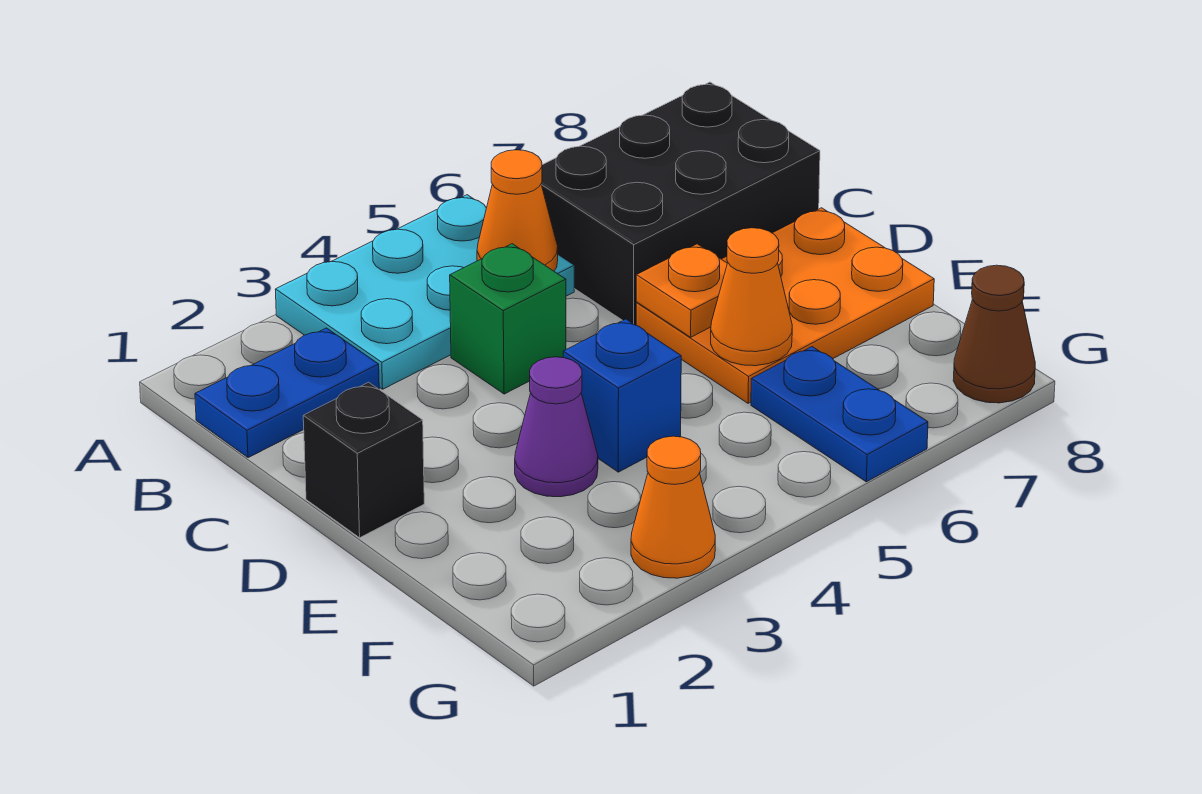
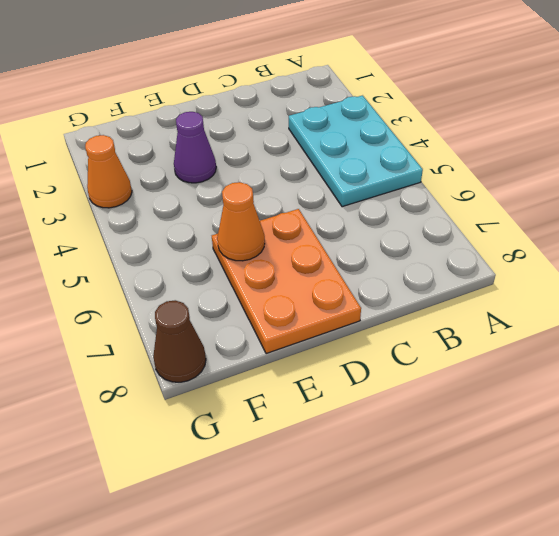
none -> blue 1x2 plate [195,328,379,458]
none -> black 2x3 brick [541,82,820,325]
none -> green 1x1 brick [450,244,566,394]

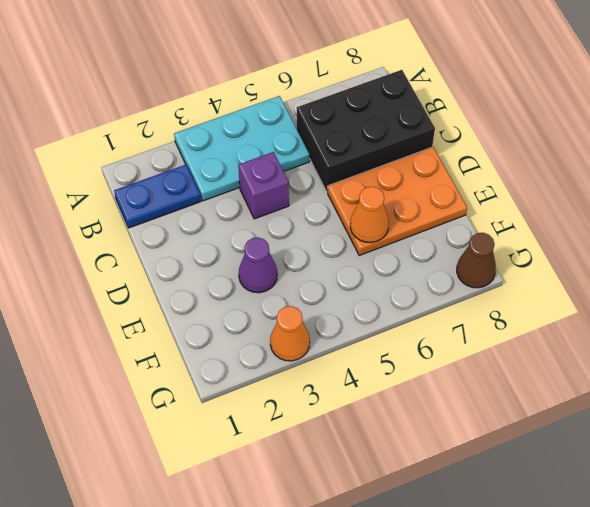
purple 1x1 brick [238,152,289,219] -> green 1x1 brick [450,244,566,394]
none -> black 1x1 brick [303,382,424,538]
none -> blue 1x1 brick [563,319,681,472]
none -> blue 1x2 plate [751,347,928,482]

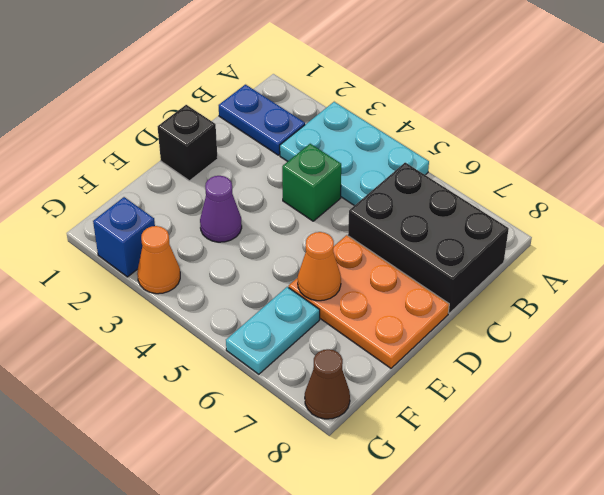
cyan 1x2 plate [226,287,320,374] -> blue 1x2 plate [751,347,928,482]
blue 1x1 brick [93,197,155,277] -> blue 1x1 brick moved to [563,319,681,472]
none -> orange 1x1 cone [477,150,558,271]
none -> orange 1x1 plate [636,244,727,337]

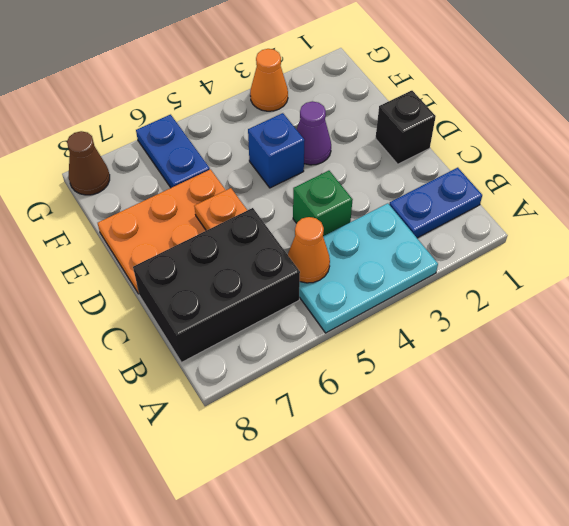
none -> orange 1x1 cone [711,228,792,366]

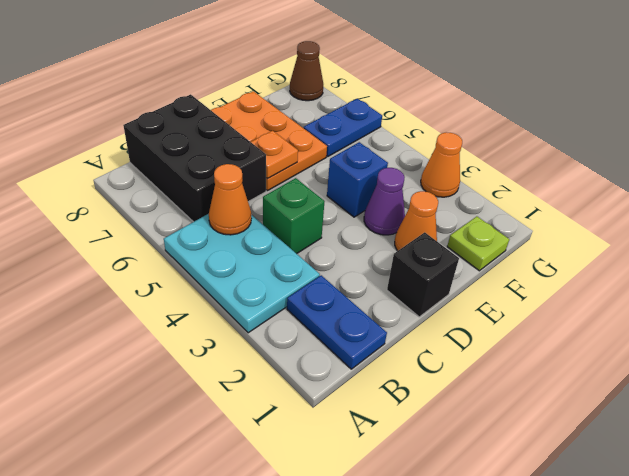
orange 1x1 cone [395,191,438,251] -> orange 1x1 cone moved to [711,228,792,366]
lime 1x1 plate [447,216,509,271] -> none

